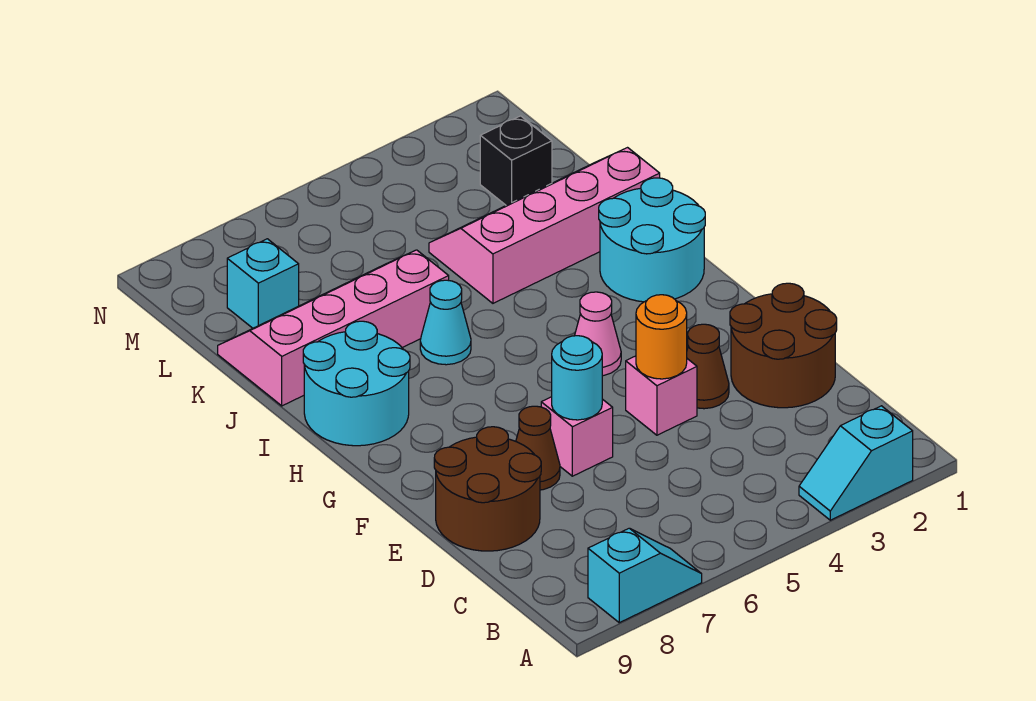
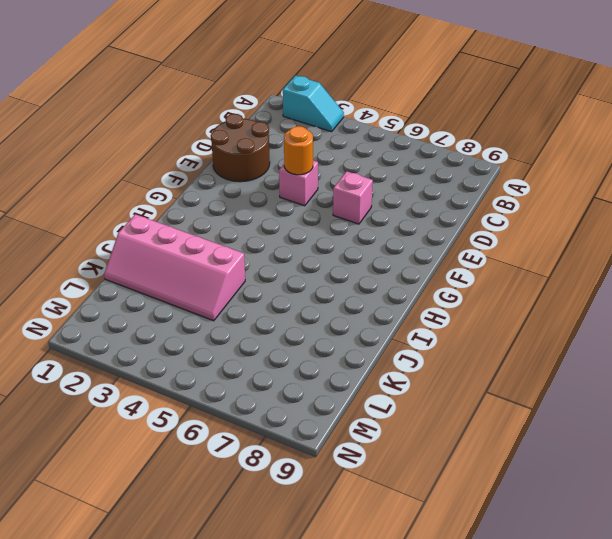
none -> cyan 1x2 slope [588,528,702,623]
none -> brown 2x2 round brick [434,427,541,551]
none -> brown 1x1 cone [687,324,729,409]

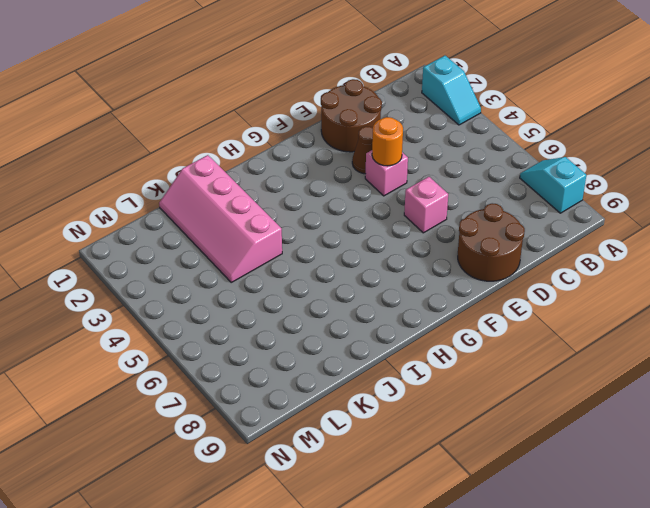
none -> brown 1x1 cone [516,406,560,490]
none -> pink 1x1 cone [575,292,621,376]
none -> cyan 2x2 round brick [599,178,705,302]

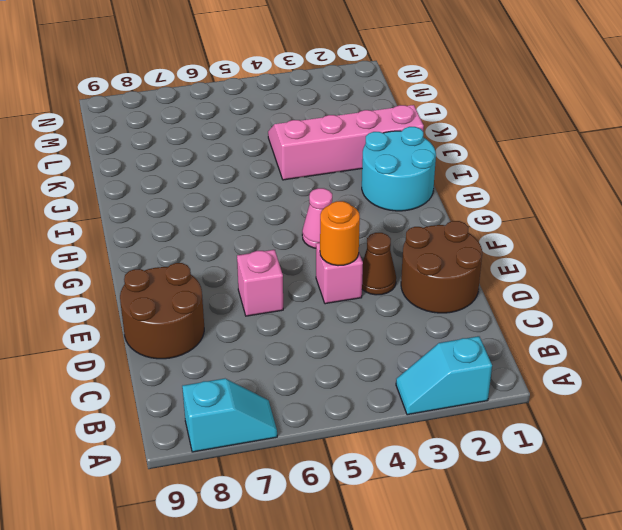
none -> brown 1x1 cone [516,406,560,490]
none -> cyan 2x2 round brick [303,321,410,446]
none -> cyan 1x1 cone [420,280,471,365]

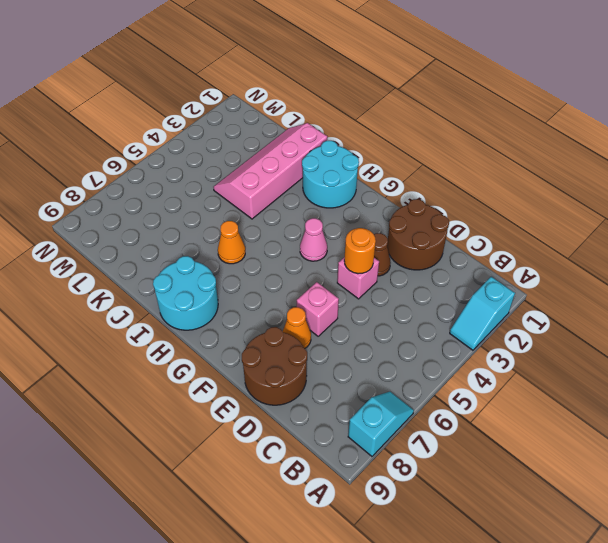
orange 1x1 cone [283,307,311,348] -> brown 1x1 cone [516,406,560,490]
orange 1x1 cone [218,221,245,264] -> cyan 1x1 cone [420,280,471,365]
none -> pink 2x4 slope [218,250,449,406]
none -> black 1x1 brick [480,116,552,205]
none -> cyan 1x1 brick [227,239,299,328]

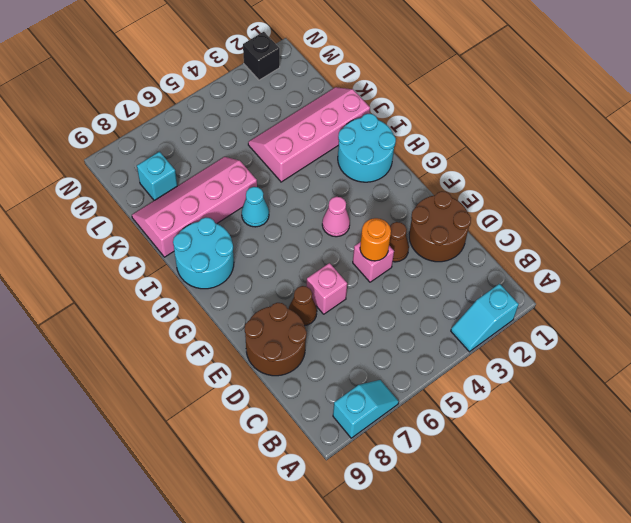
black 1x1 brick [243,32,280,80] -> black 1x1 brick moved to [480,116,552,205]
none -> cyan 1x1 round brick [552,336,602,420]

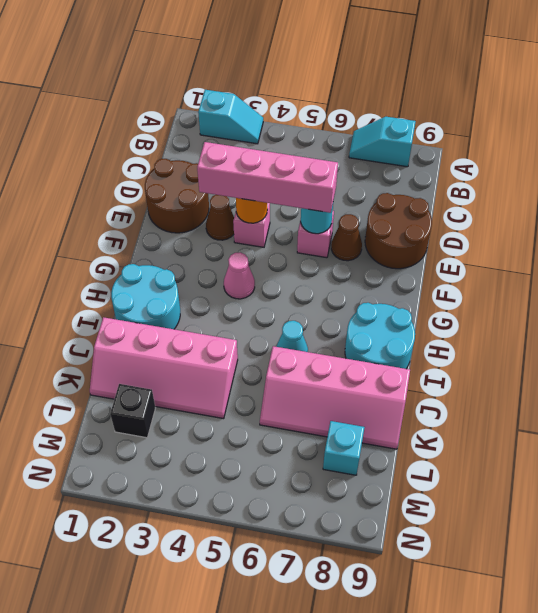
pink 1x4 brick [197,142,338,213] -> none

